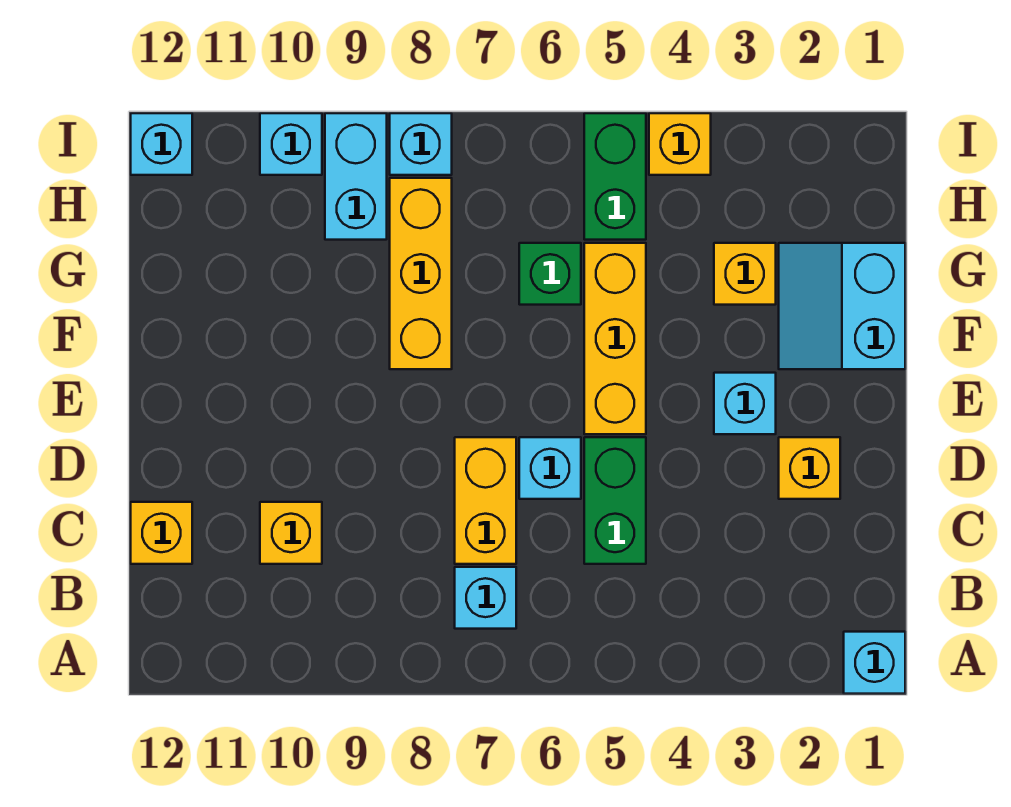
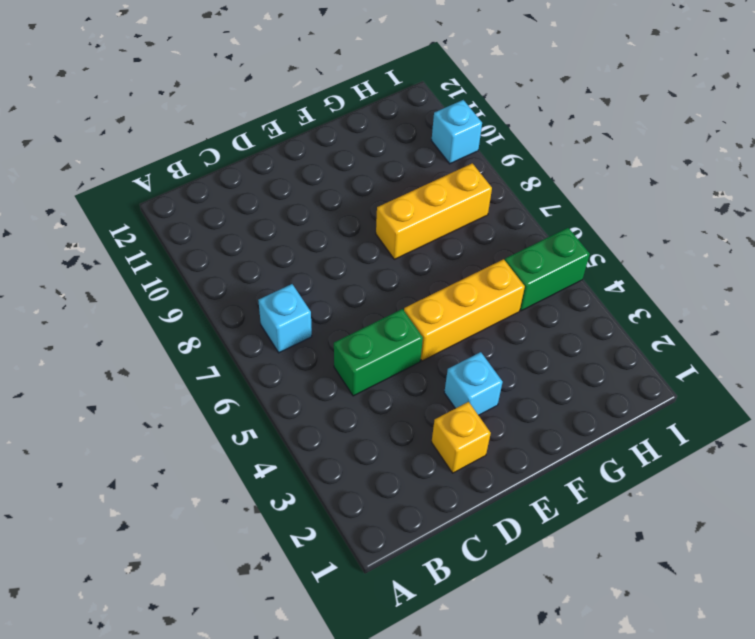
none -> cyan 1x1 brick [844,632,905,694]
none -> yellow 1x2 brick [455,437,516,564]
none -> yellow 1x1 brick [260,502,322,564]

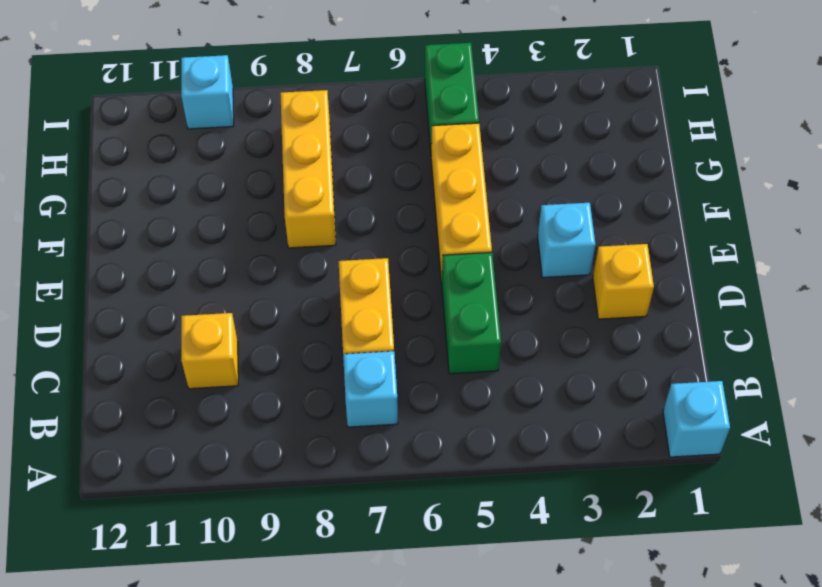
none -> yellow 1x1 brick [131,502,192,564]
none -> cyan 1x1 brick [519,437,581,499]
none -> cyan 2x2 slope [779,243,905,369]

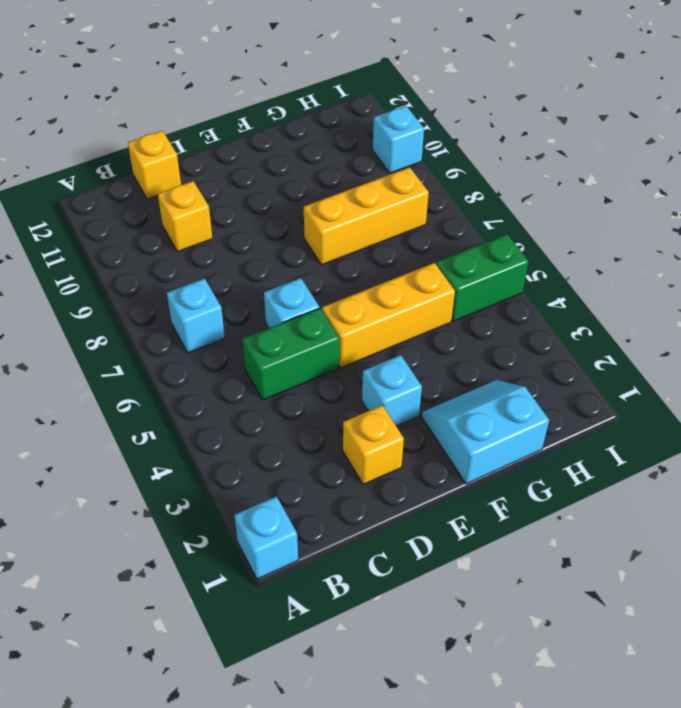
none -> yellow 1x2 brick [455,437,516,564]
none -> yellow 1x1 brick [714,243,776,305]
none -> green 1x1 brick [519,243,581,305]

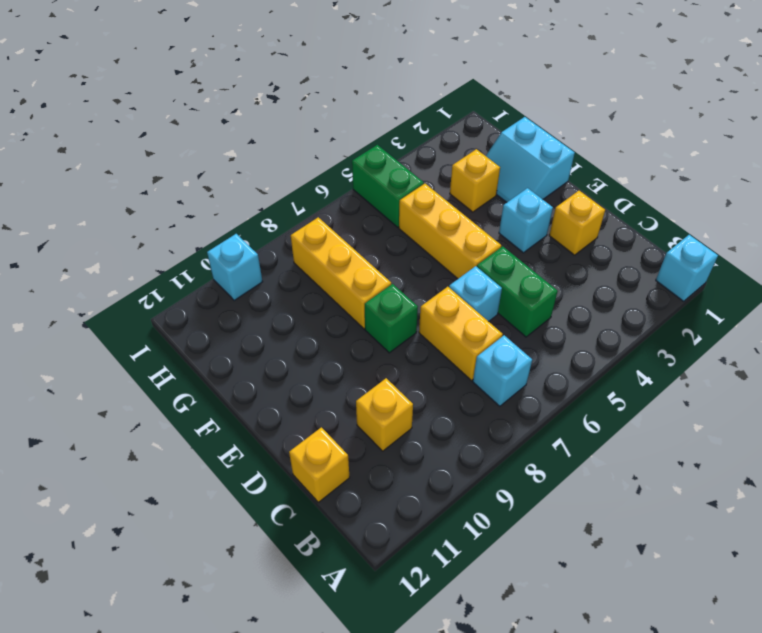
green 1x1 brick [365,284,418,353] -> green 1x1 brick moved to [519,243,581,305]
none -> cyan 1x2 brick [325,113,387,240]
none -> yellow 1x1 brick [649,113,711,175]
none -> cyan 1x1 brick [390,113,452,175]

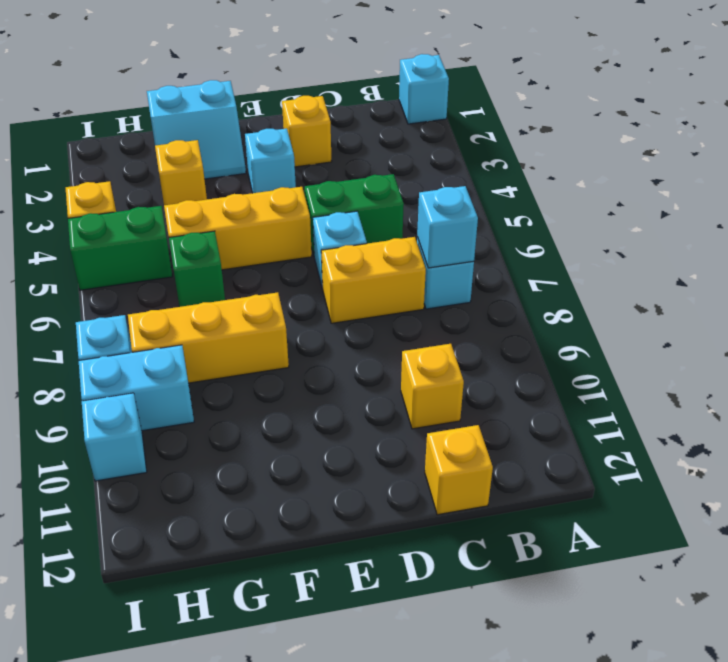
cyan 1x1 brick [417,186,478,268] -> cyan 1x1 brick moved to [131,113,192,175]

